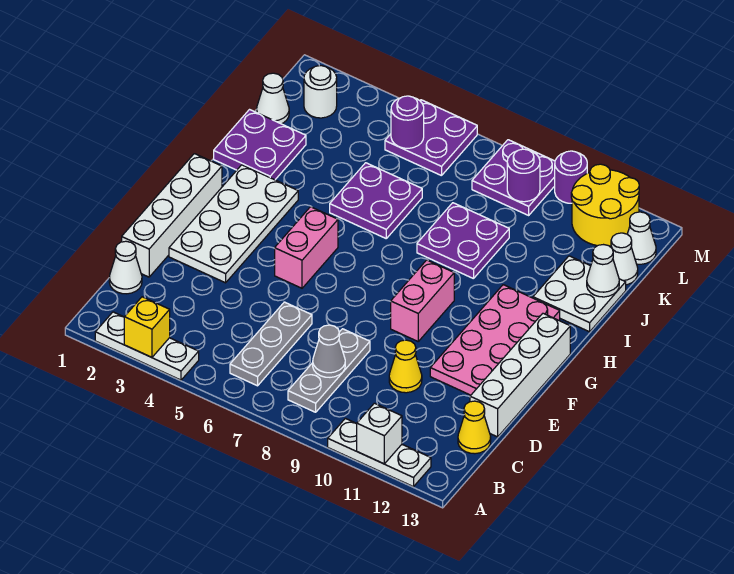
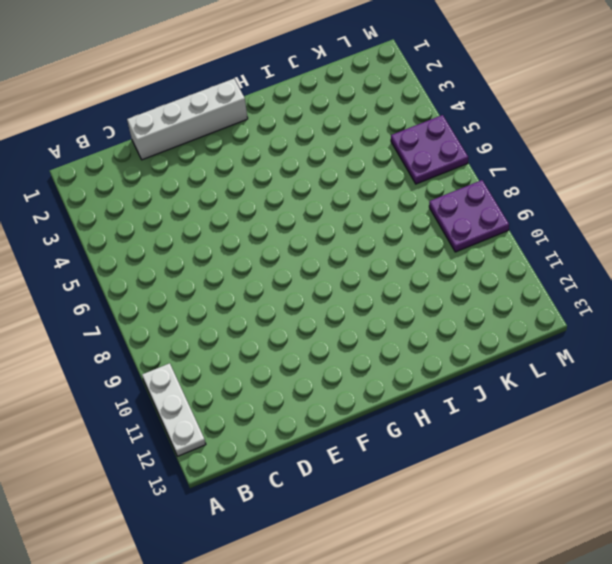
none -> white 1x3 plate [95,312,199,380]
none -> grey 1x3 plate [230,302,312,386]
none -> grey 1x3 plate [288,329,370,412]
none -> white 1x1 cone [109,241,142,294]

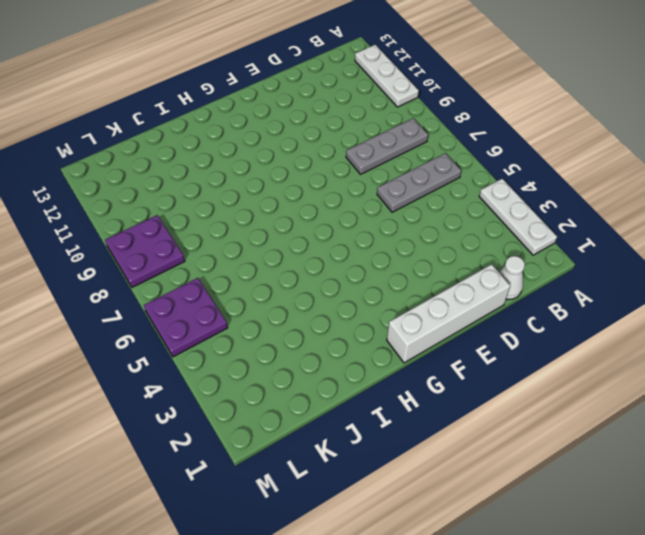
none -> yellow 1x1 cone [458,401,491,454]
none -> yellow 1x1 cone [389,340,422,393]
none -> white 1x4 brick [470,313,570,437]
none -> white 2x4 plate [169,165,298,283]

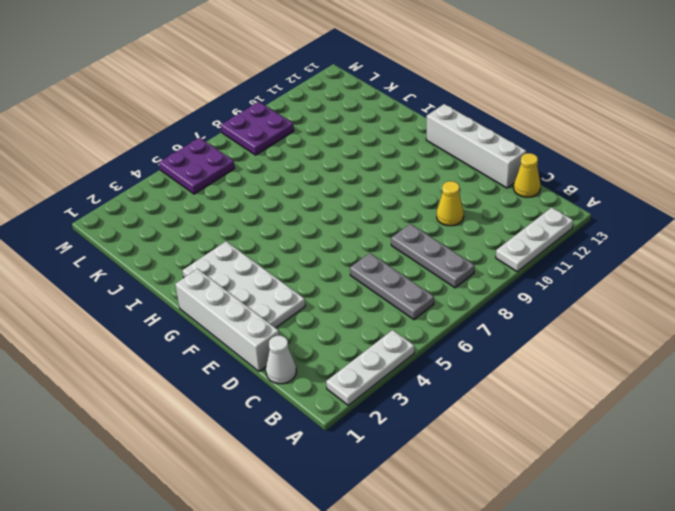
none -> pink 2x4 plate [430,285,560,395]
none -> pink 1x2 brick [275,207,338,288]
none -> pink 1x2 brick [391,260,454,341]
none -> purple 2x2 plate [214,110,306,180]

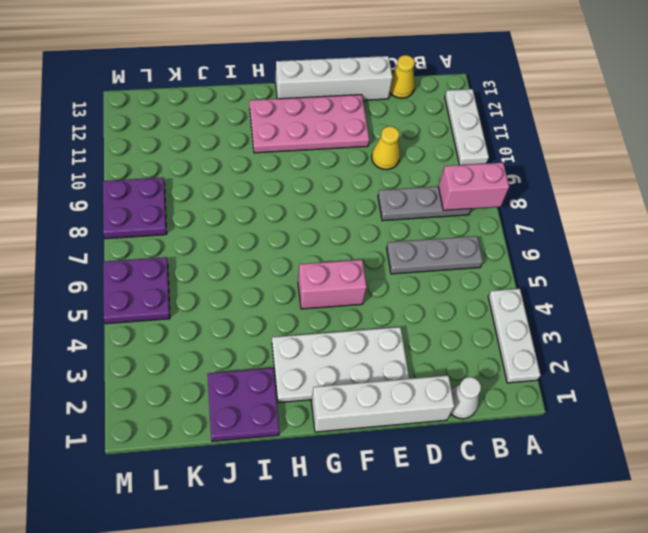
pink 1x2 brick [438,163,509,210] -> pink 1x2 brick moved to [391,260,454,341]
none -> purple 2x2 plate [330,163,422,238]
none -> purple 2x2 plate [417,203,509,279]
none -> white 2x2 plate [533,256,626,332]
none -> white 1x1 cone [257,73,289,124]

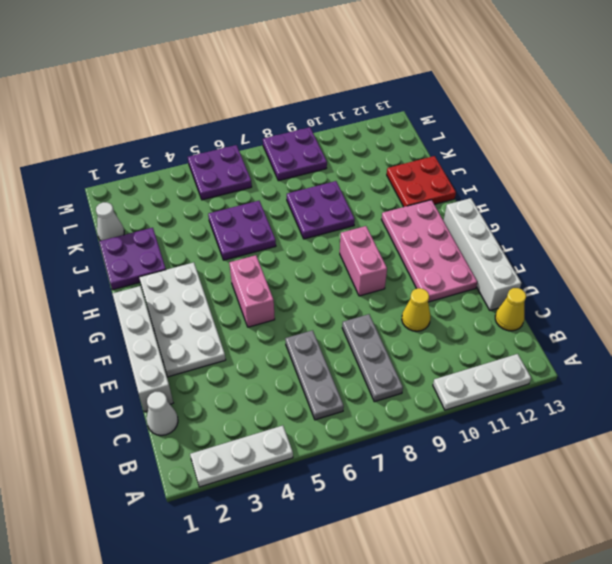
red 2x2 plate [387,156,456,207] -> white 2x2 plate [533,256,626,332]
none -> white 1x1 cone [611,233,638,285]
none -> white 1x1 round brick [304,66,337,118]
none -> yellow 2x2 round brick [571,164,639,246]
none -> white 1x1 cone [627,212,656,264]

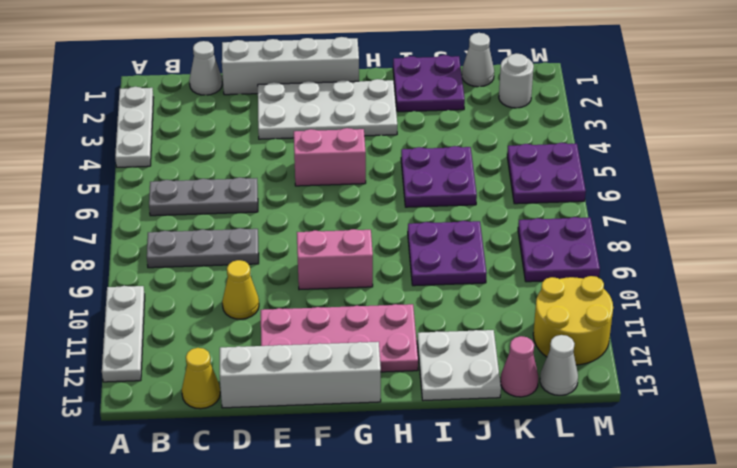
pink 1x1 cone [500,336,538,397] -> white 1x1 cone [611,233,638,285]
none -> purple 1x1 round brick [555,151,587,203]
none -> yellow 1x1 brick [124,297,170,357]
none -> white 1x1 brick [357,403,402,464]
none -> grey 1x1 cone [313,325,345,377]

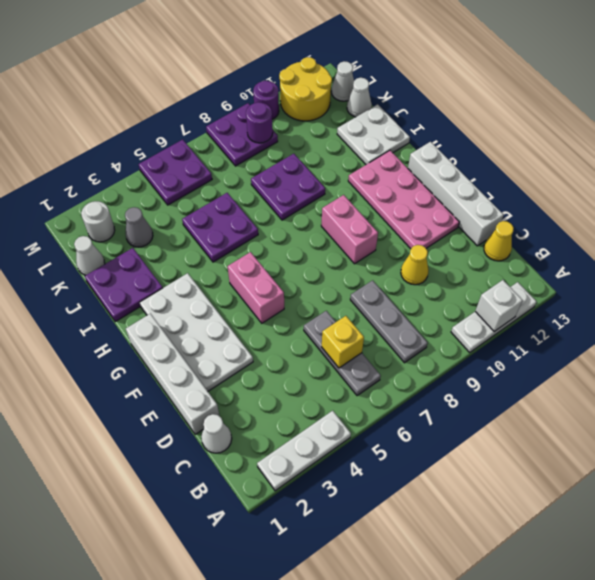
yellow 1x1 brick [322,316,364,368] -> yellow 1x1 brick moved to [124,297,170,357]
grey 1x1 cone [125,207,153,247] -> grey 1x1 cone moved to [313,325,345,377]
none -> white 1x1 cone [587,245,619,297]
none -> purple 1x1 round brick [391,96,424,148]

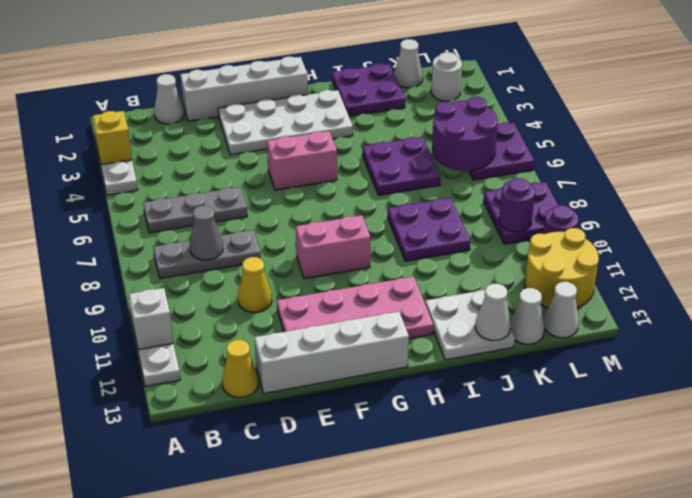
purple 2x2 round brick [432,97,498,171] -> purple 1x1 round brick [391,96,424,148]

